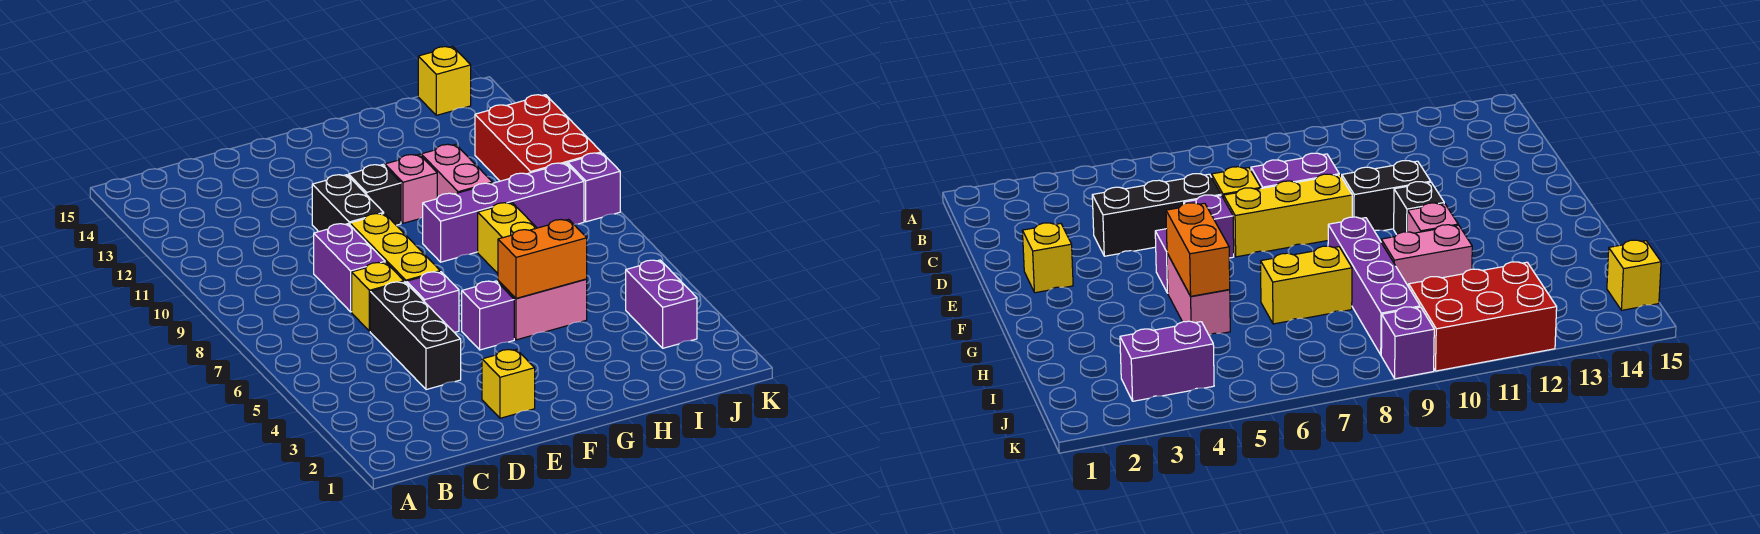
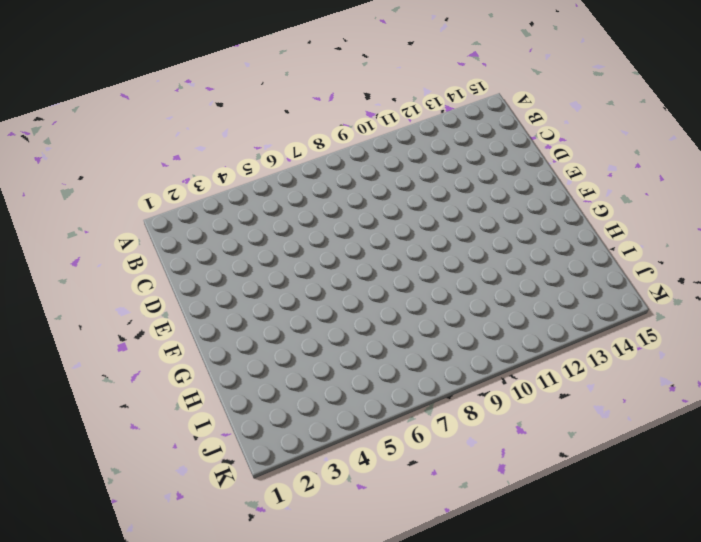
none -> black 1x3 brick [370,282,461,390]
none -> yellow 1x1 brick [352,262,404,331]
none -> purple 1x2 brick [314,224,385,312]

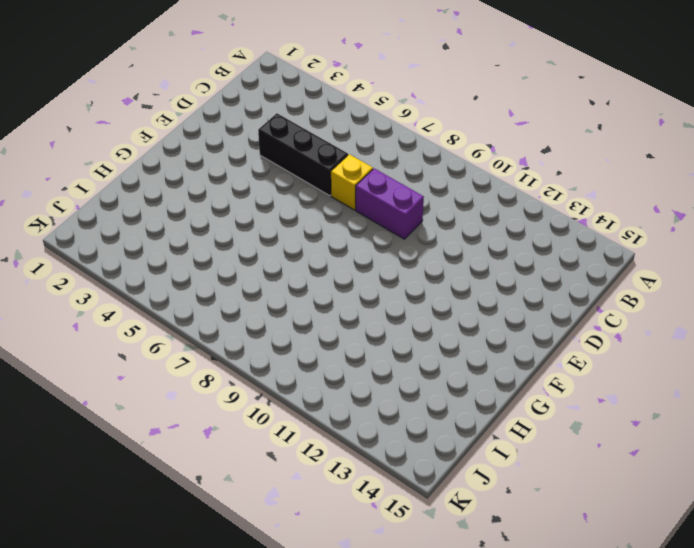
none -> yellow 1x1 brick [482,349,535,418]
none -> purple 1x1 brick [407,272,459,332]
none -> yellow 1x3 brick [350,214,440,283]

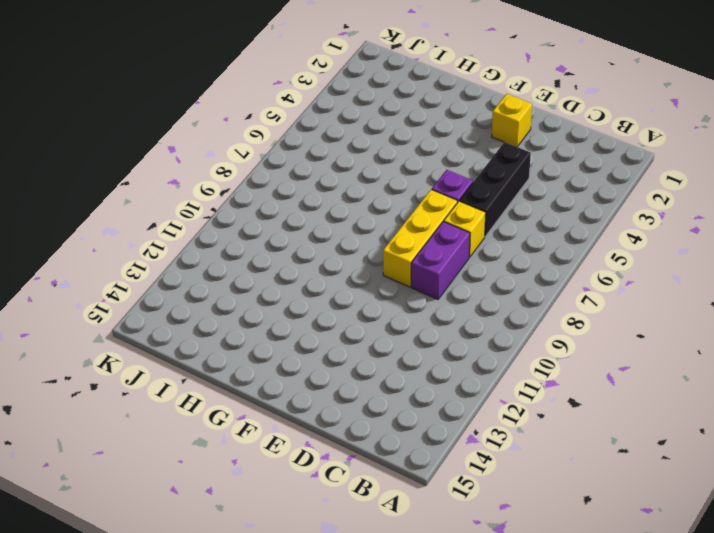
none -> black 1x2 brick [312,175,384,232]
none -> purple 1x1 brick [462,281,514,350]
none -> black 1x1 brick [349,165,401,225]

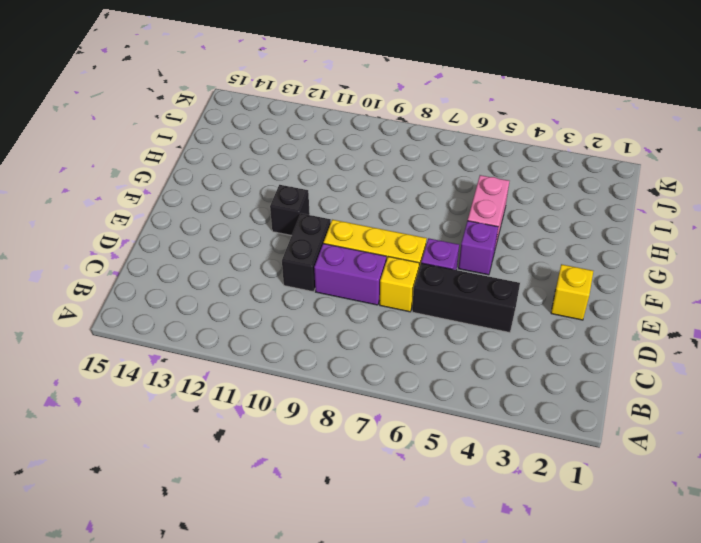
black 1x2 brick [282,213,331,292] -> black 1x2 brick turned to [312,175,384,232]
none -> purple 1x4 brick [423,163,584,262]
none -> pink 1x1 brick [385,154,437,223]
none -> yellow 1x2 brick [478,203,537,273]

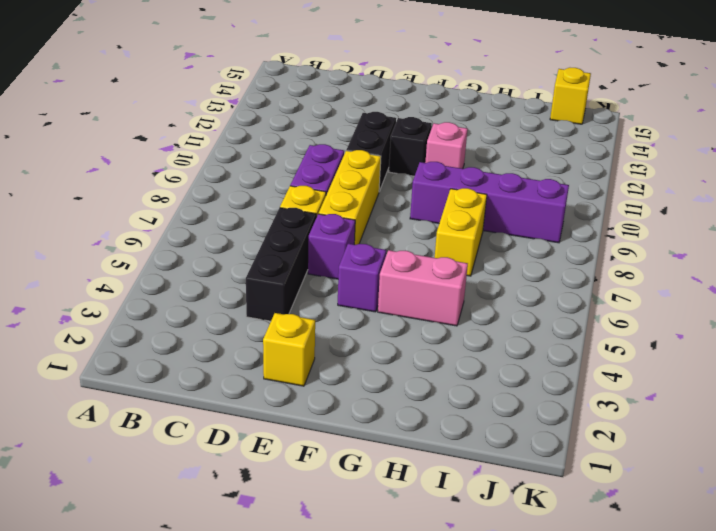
none -> pink 1x2 brick [421,144,493,198]
none -> purple 1x2 brick [626,260,697,348]
none -> red 2x3 brick [475,95,601,181]

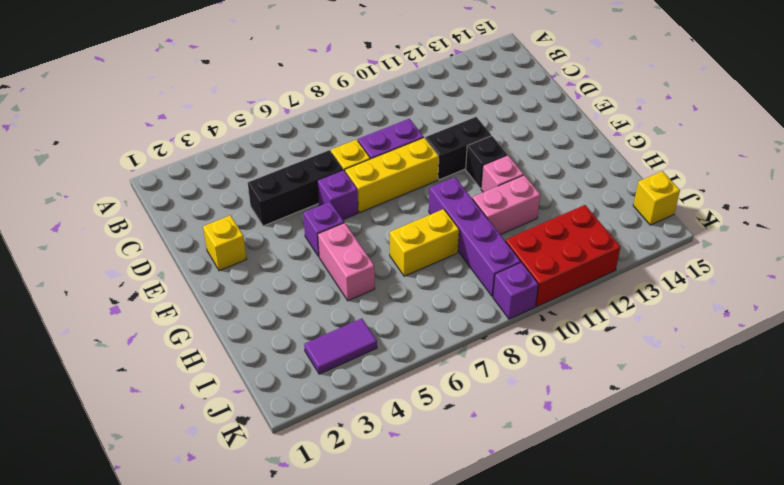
purple 1x2 tile [304,318,377,374] -> purple 1x2 brick [626,260,697,348]
none -> orange 1x2 brick [498,219,587,299]

